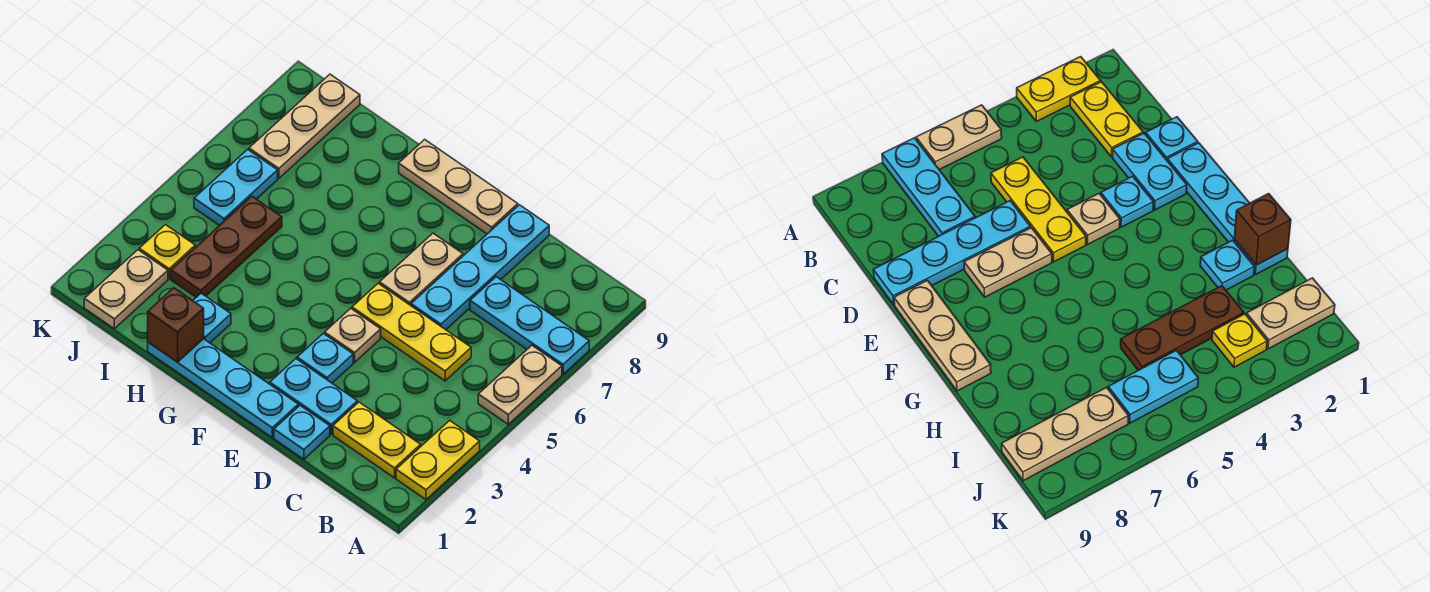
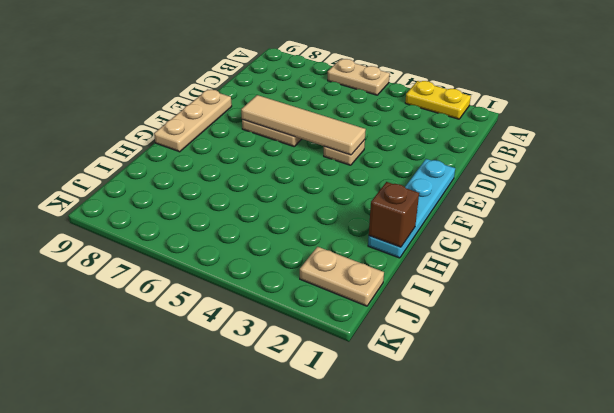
tan 1x4 tile [241,95,366,155] -> none
none -> cyan 1x3 plate [470,277,589,374]
none -> yellow 1x2 plate [333,402,421,478]
none -> yellow 1x3 plate [352,283,471,381]

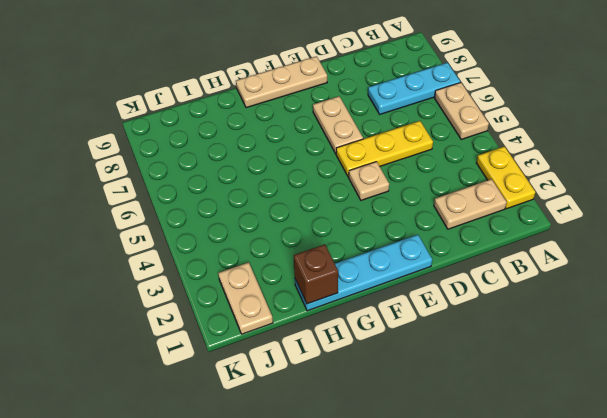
tan 1x2 plate [434,179,507,229] -> yellow 1x2 plate [333,402,421,478]
none -> cyan 1x1 plate [274,406,330,459]
none -> cyan 1x2 plate [270,359,357,434]
none -> cyan 1x4 plate [411,205,549,330]

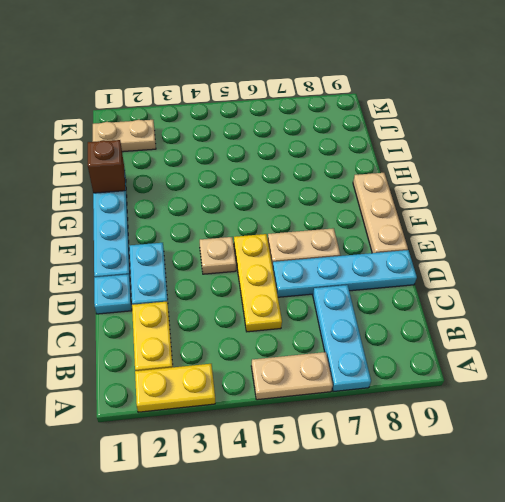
none -> cyan 1x1 plate [297,333,353,383]
none -> cyan 1x1 plate [193,293,231,343]
none -> brown 1x3 plate [171,196,282,297]

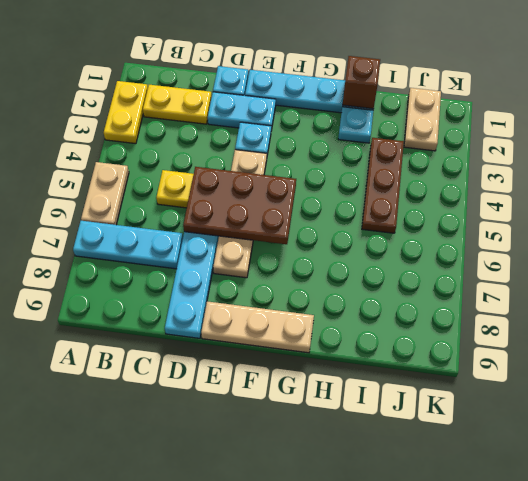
brown 2x3 plate [183,167,296,244] -> none
none -> yellow 1x1 plate [139,225,195,278]
none -> cyan 1x2 plate [194,149,278,226]
none -> tan 1x3 plate [249,74,360,178]

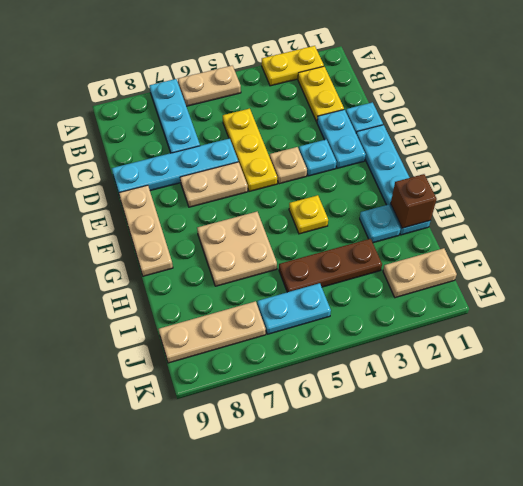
yellow 1x1 plate [289,195,328,234] -> yellow 1x1 plate moved to [139,225,195,278]
tan 2x2 plate [197,212,277,286] -> none

